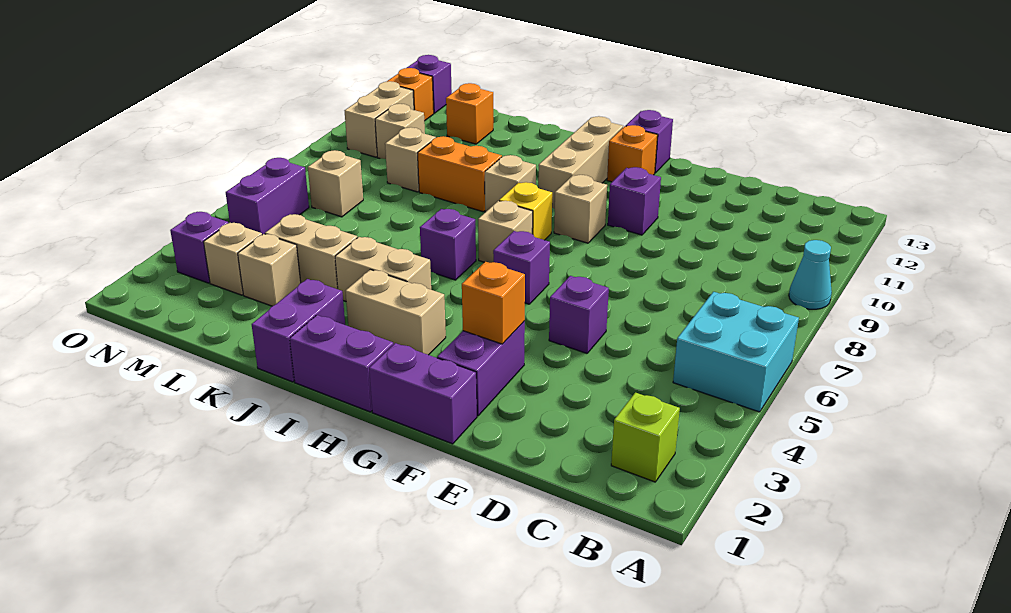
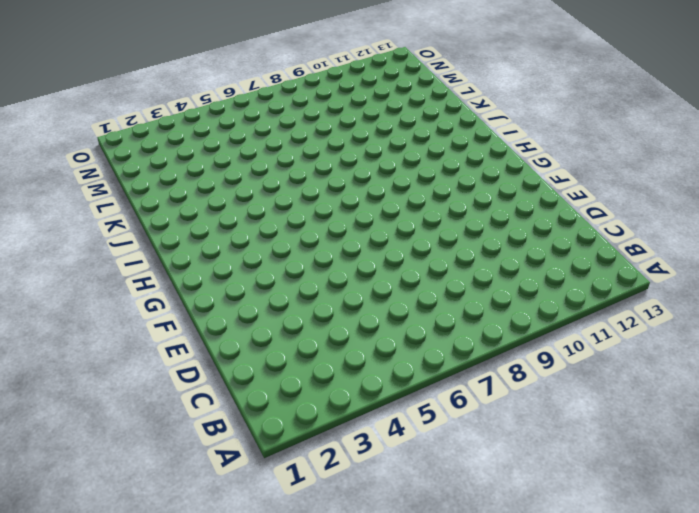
none -> cyan 2x2 brick [673,292,799,412]
none -> cyan 1x1 cone [789,240,832,309]
none -> lime 1x1 brick [611,393,680,482]
none -> purple 1x1 brick [549,276,609,353]

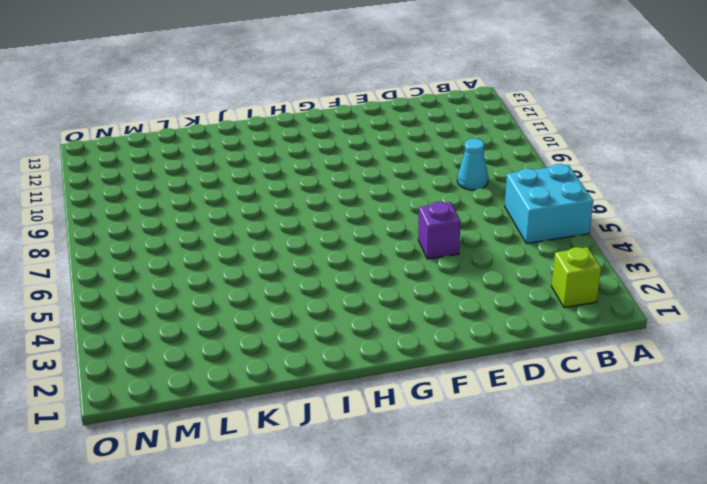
cyan 1x1 cone [457,139,488,190] -> cyan 1x1 cone moved to [789,240,832,309]
none -> purple 1x2 brick [369,343,477,444]
none -> purple 1x2 brick [437,321,525,416]
none -> purple 1x1 brick [608,167,661,235]
none -> purple 1x1 brick [493,231,550,304]

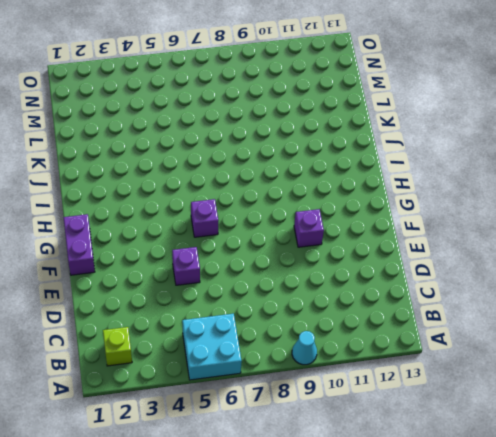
none -> purple 1x2 brick [437,321,525,416]
none -> tan 1x1 brick [554,175,607,243]
none -> orange 1x1 brick [607,125,658,182]
none -> purple 1x1 brick [626,110,673,173]

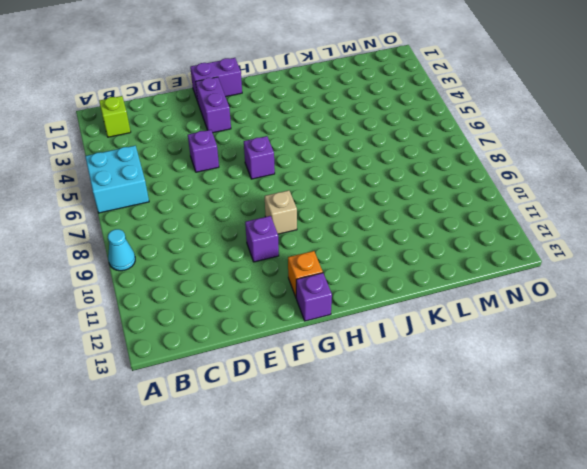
none -> purple 1x2 brick [290,315,393,412]
none -> tan 1x2 brick [346,270,446,355]
none -> tan 1x1 brick [478,201,533,263]
none -> yellow 1x1 brick [499,182,552,240]

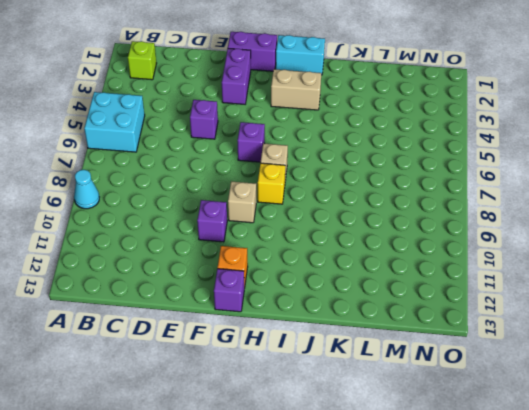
cyan 1x2 brick [276,35,325,75] -> purple 1x2 brick [290,315,393,412]
none -> tan 1x3 brick [538,116,623,209]
none -> tan 1x2 brick [335,237,431,301]
none -> purple 1x1 brick [420,209,476,280]
none -> tan 1x1 brick [485,155,536,212]

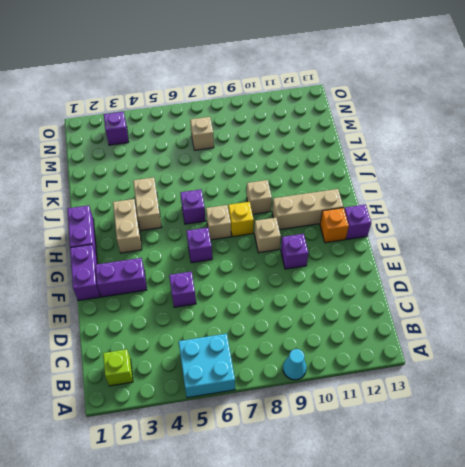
none -> purple 1x2 brick [252,279,345,382]
none -> orange 1x2 brick [418,136,502,212]
none -> tan 1x2 brick [265,214,357,289]
none -> tan 1x1 brick [238,234,301,306]

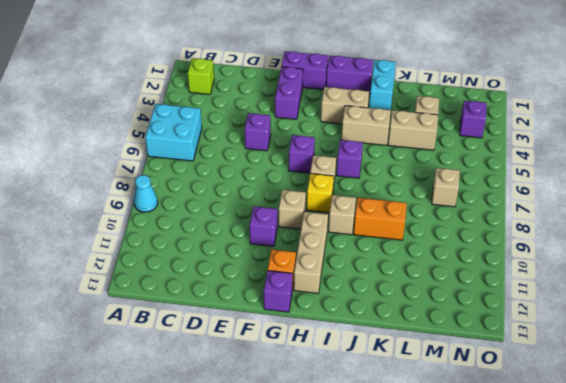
cyan 1x2 brick [369,60,396,110] -> purple 1x2 brick [252,279,345,382]
none -> tan 1x1 brick [385,127,436,192]
none -> orange 1x1 brick [446,83,493,144]
none -> tan 1x1 brick [204,223,262,295]
none -> tan 1x1 brick [375,104,425,159]

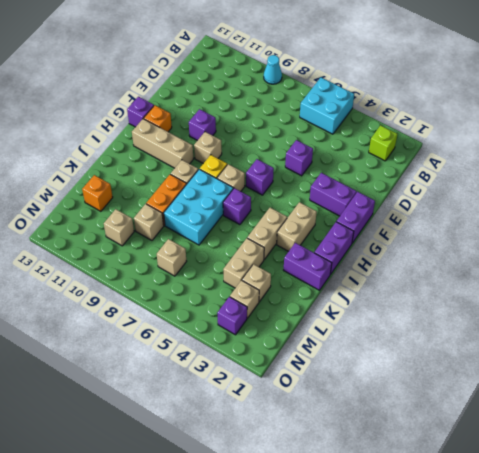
cyan 2x3 brick [164,169,233,245] -> none
none -> purple 1x2 brick [226,158,309,235]
none -> tan 1x2 brick [344,81,414,157]
none -> orange 1x1 brick [387,68,434,121]
none -> purple 1x1 brick [407,55,452,113]

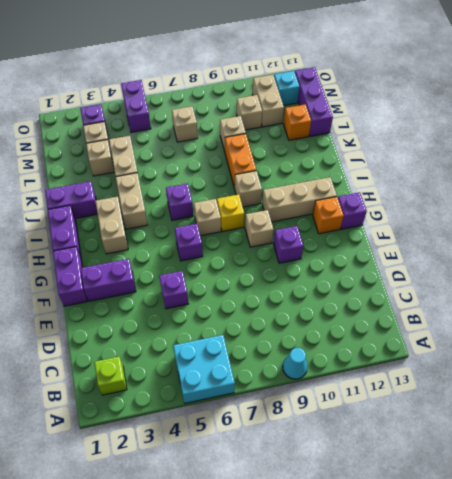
purple 1x3 brick [295,67,333,136] -> purple 1x1 brick [407,55,452,113]
tan 1x2 brick [252,75,284,127] -> tan 1x2 brick turned to [344,81,414,157]
purple 1x2 brick [121,80,151,132] -> purple 1x2 brick turned to [226,158,309,235]
cyan 1x1 brick [274,71,299,105] -> orange 1x1 brick [387,68,434,121]
none -> orange 1x1 brick [462,262,525,344]

